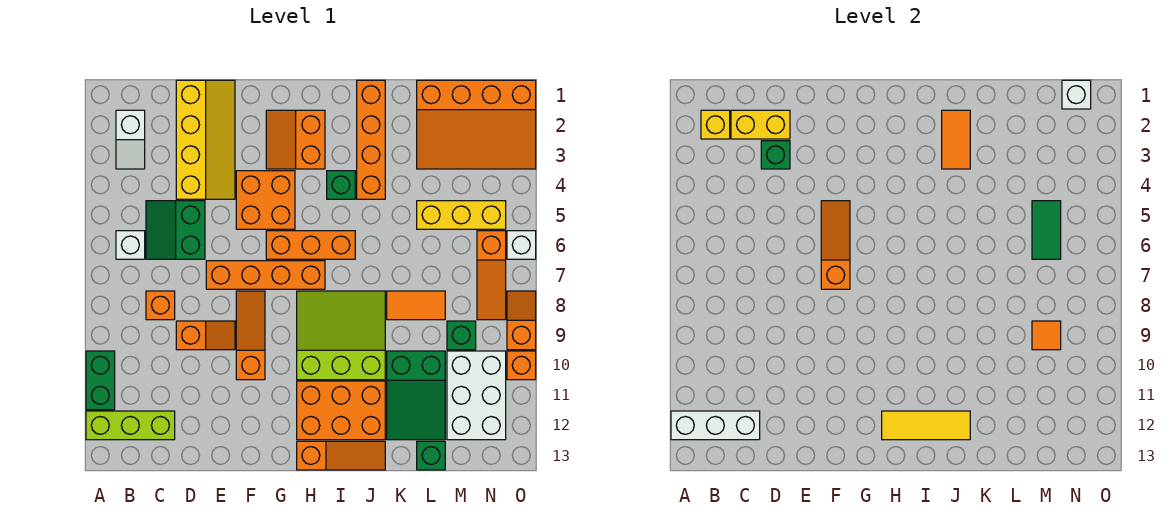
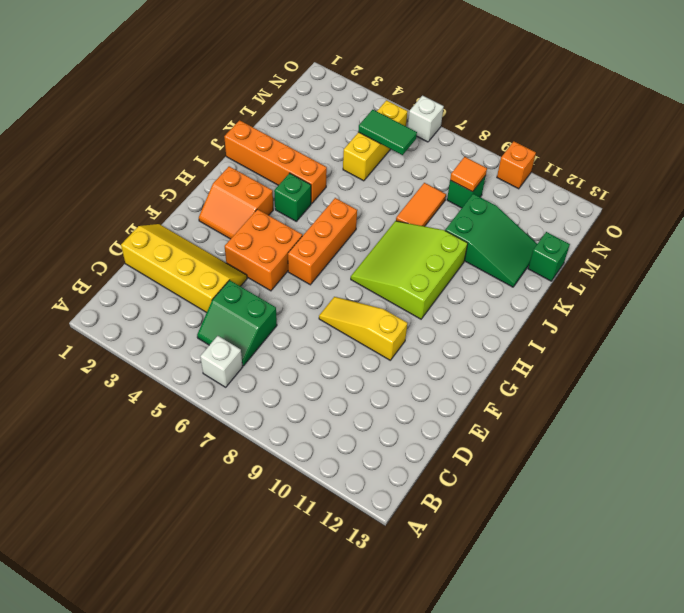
yellow 1x3 slope [319,297,408,360] -> orange 1x3 slope [236,291,265,380]
none -> green 1x2 brick [86,351,115,410]
none -> lime 1x3 brick [86,411,175,440]
none -> white 1x2 slope [116,110,145,169]
none -> orange 1x1 brick [146,291,175,320]

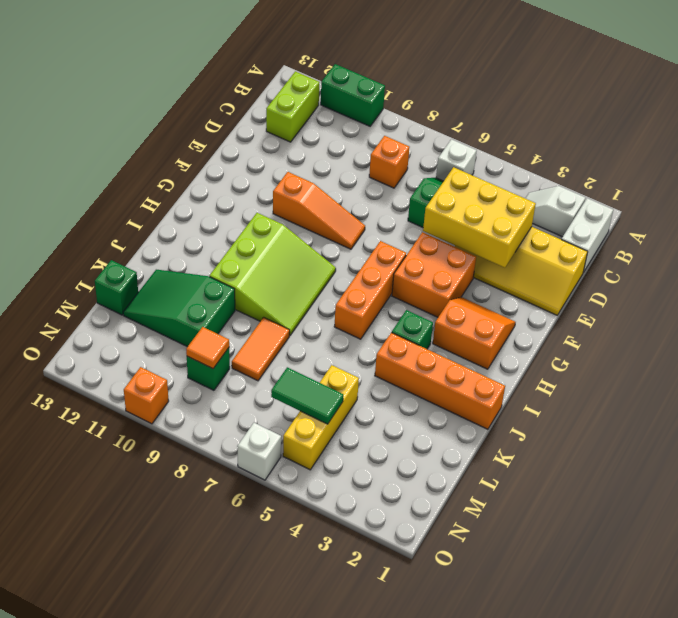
white 1x2 brick [561,198,613,272] -> none
lime 1x2 brick [266,71,319,142] -> lime 1x3 brick [86,411,175,440]
yellow 2x3 brick [423,167,536,268] -> green 1x1 brick [761,141,790,169]
none -> orange 1x2 slope [176,321,235,350]
none -> orange 1x4 brick [206,261,325,289]
none -> orange 2x3 brick [297,381,385,440]
none -> orange 1x3 slope [297,441,385,470]

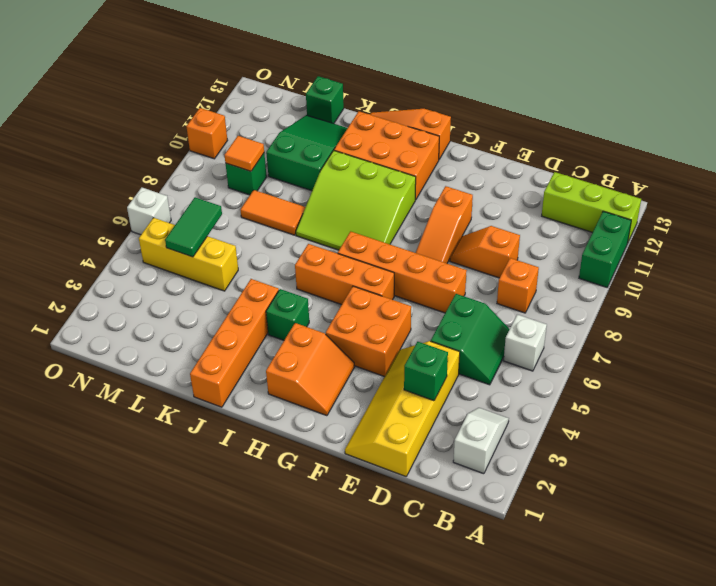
none -> orange 3x4 slope [417,80,536,169]
none -> white 2x3 brick [447,351,506,440]
none -> orange 1x3 slope [477,231,506,320]
none -> orange 1x2 slope [507,291,536,350]

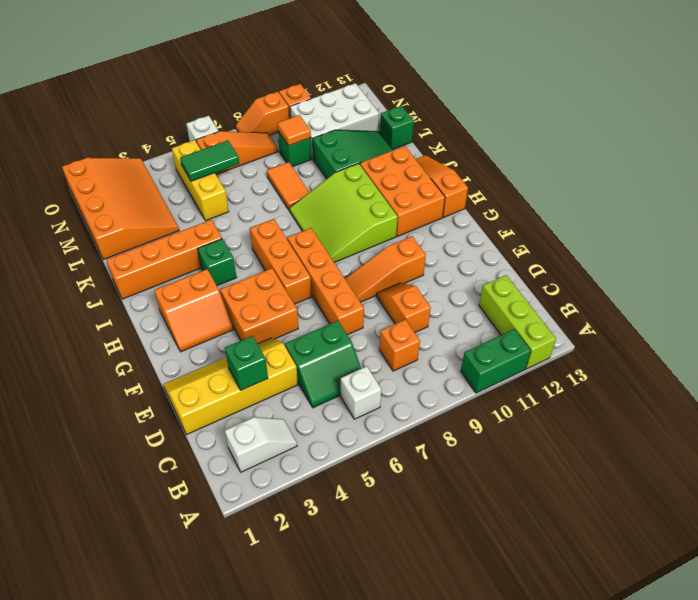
none -> white 1x3 brick [671,411,760,440]
none -> yellow 1x1 brick [701,110,730,139]
none -> yellow 1x2 brick [731,110,790,139]
none -> orange 1x3 slope [821,201,850,289]

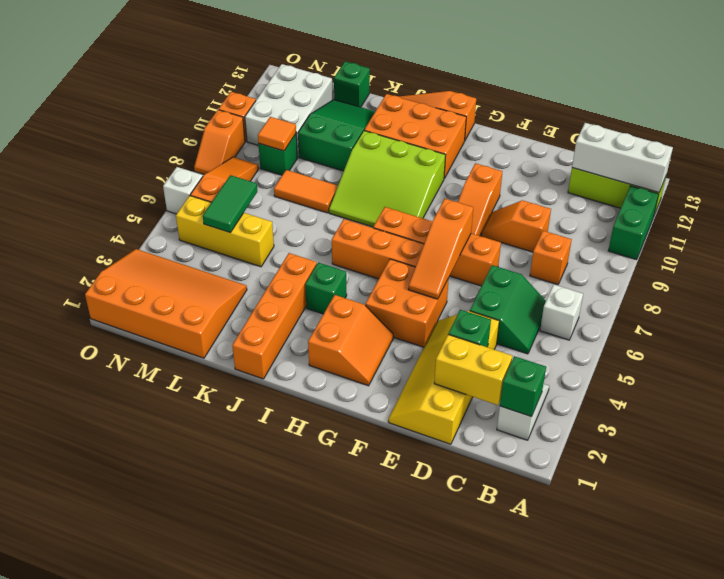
green 1x1 brick [500,356,546,417] -> yellow 1x1 brick [701,110,730,139]
none -> yellow 1x3 tile [882,411,970,440]
none -> orange 1x2 tile [942,110,970,169]
none -> white 1x1 brick [1062,80,1091,109]

